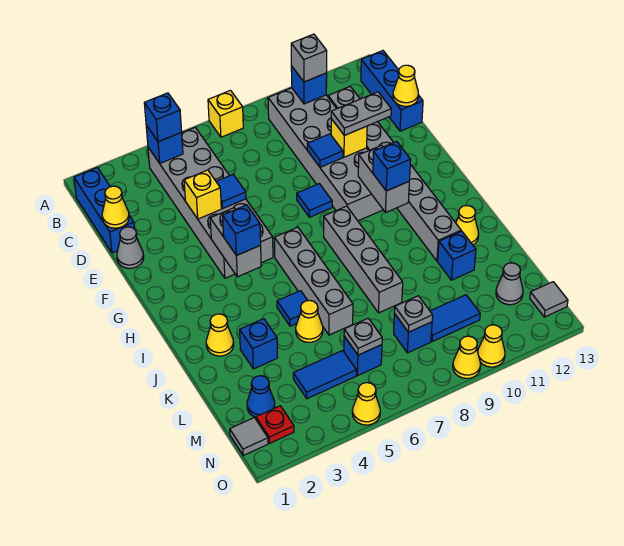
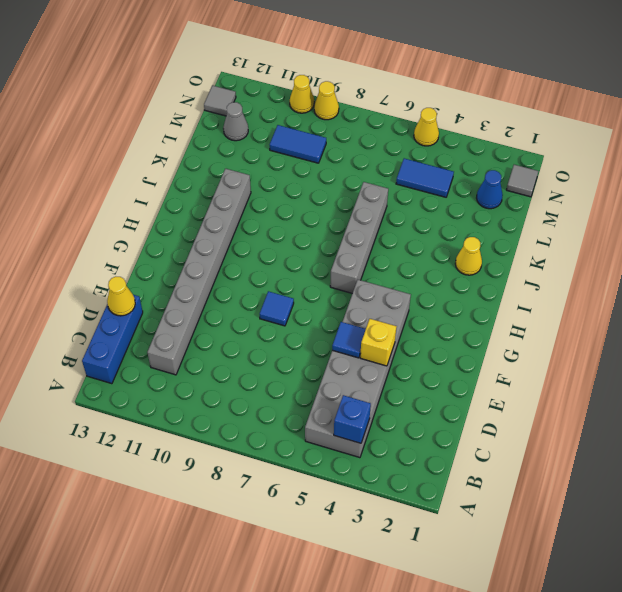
none -> yellow 1x1 brick [208,90,243,137]
none -> blue 1x3 brick [74,168,134,253]
none -> grey 2x6 brick [268,88,383,221]
none -> grey 1x1 cone [117,227,144,268]

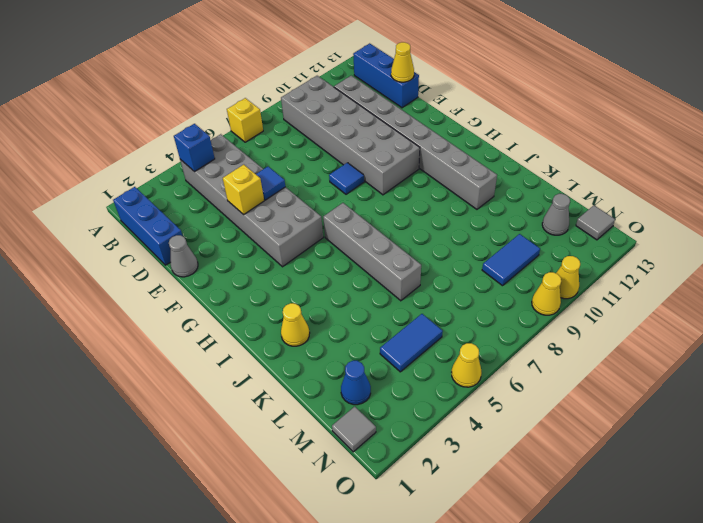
none -> grey 1x4 brick [324,206,403,313]
none -> blue 1x1 tile [277,291,308,326]
none -> yellow 1x1 cone [456,205,479,245]
none -> blue 1x1 brick [240,319,278,369]

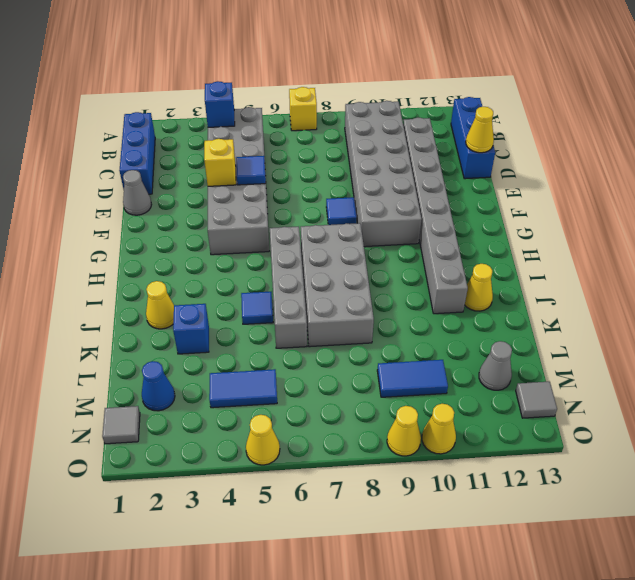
grey 2x4 brick [301,223,374,347] -> grey 1x4 brick [324,206,403,313]
none -> yellow 1x1 cone [296,300,323,342]
none -> blue 1x1 brick [438,231,476,280]
none -> blue 1x1 brick [344,336,382,376]
none -> blue 1x1 brick [394,314,432,353]

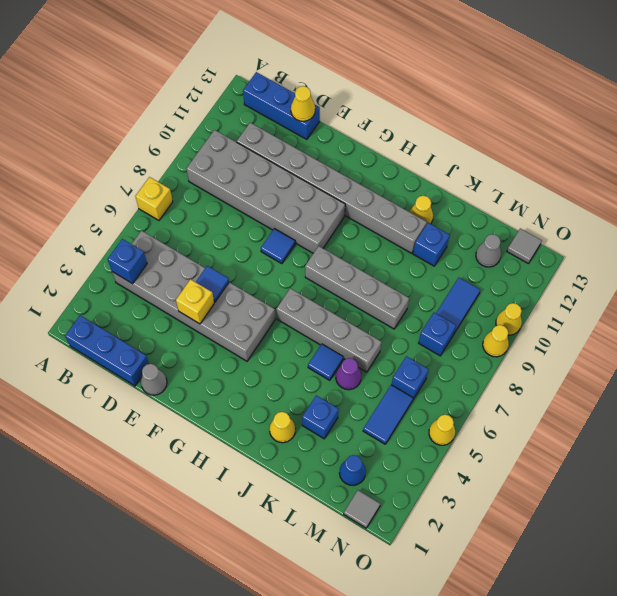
purple 1x1 cone [336,358,361,390] -> yellow 1x1 cone [296,300,323,342]
none -> red 1x1 plate [256,406,294,443]
none -> blue 1x1 brick [291,66,327,104]
none -> yellow 1x1 cone [102,186,129,228]
none -> blue 1x1 tile [307,134,343,167]

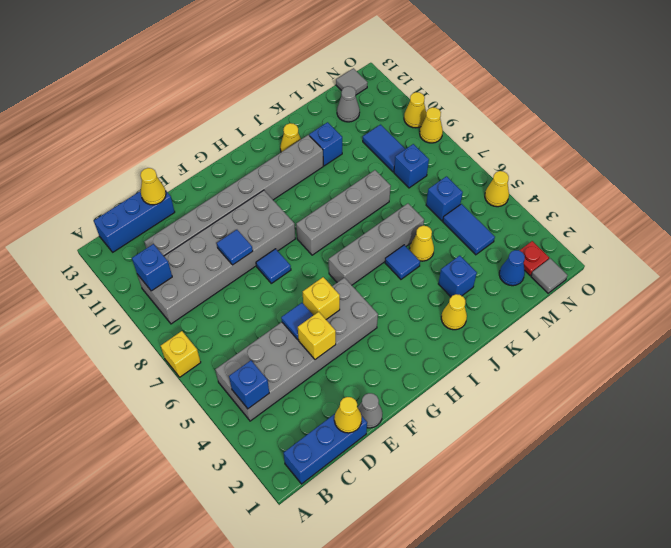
yellow 1x1 brick [303,277,340,319] -> yellow 1x1 brick moved to [331,119,367,157]
none -> grey 1x2 brick [210,208,261,277]
none -> grey 1x2 brick [358,145,409,213]
none -> grey 1x1 plate [344,318,382,355]
none -> grey 1x1 plate [394,296,433,332]

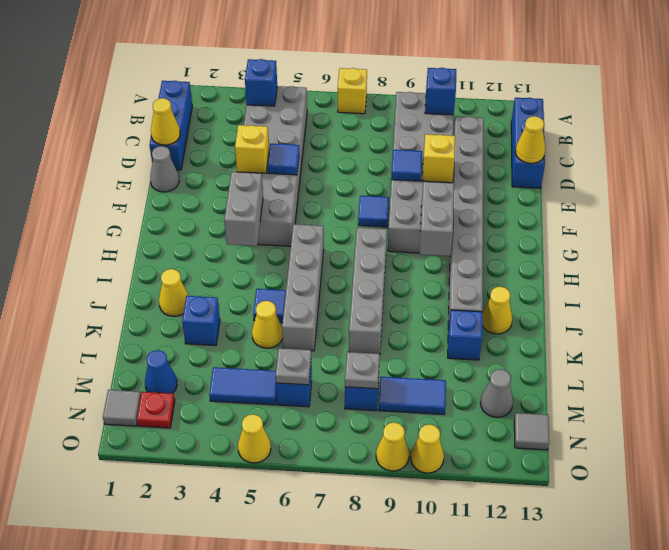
none -> blue 1x1 brick [144,93,182,142]
none -> grey 1x1 brick [291,34,327,82]
none -> grey 1x2 plate [331,92,391,135]
none -> blue 1x1 brick [223,205,261,256]

